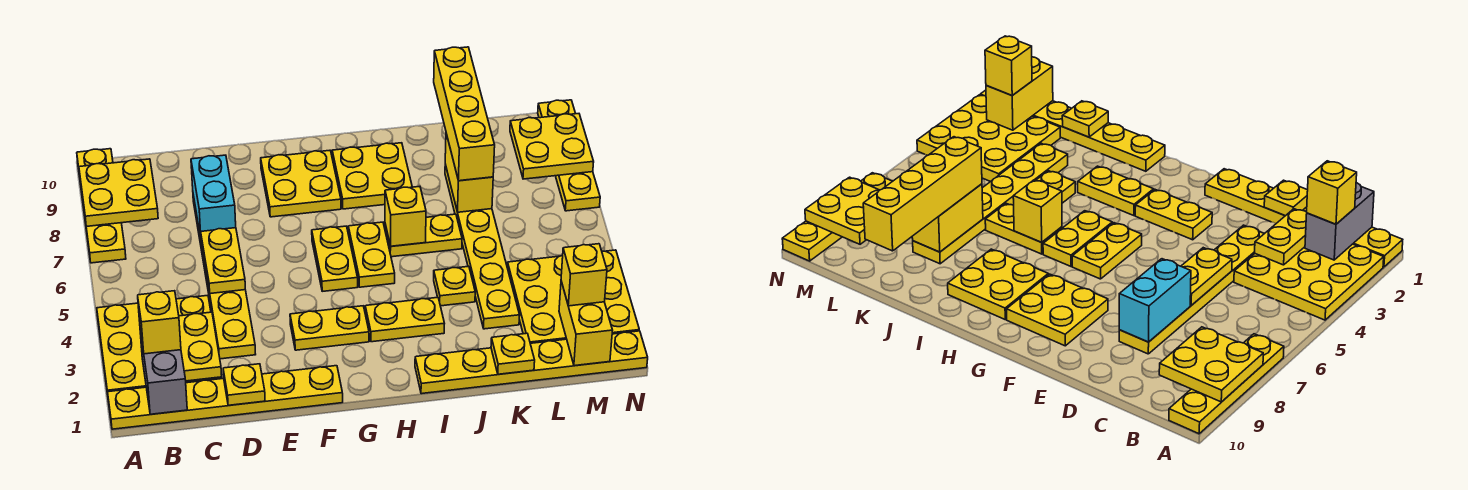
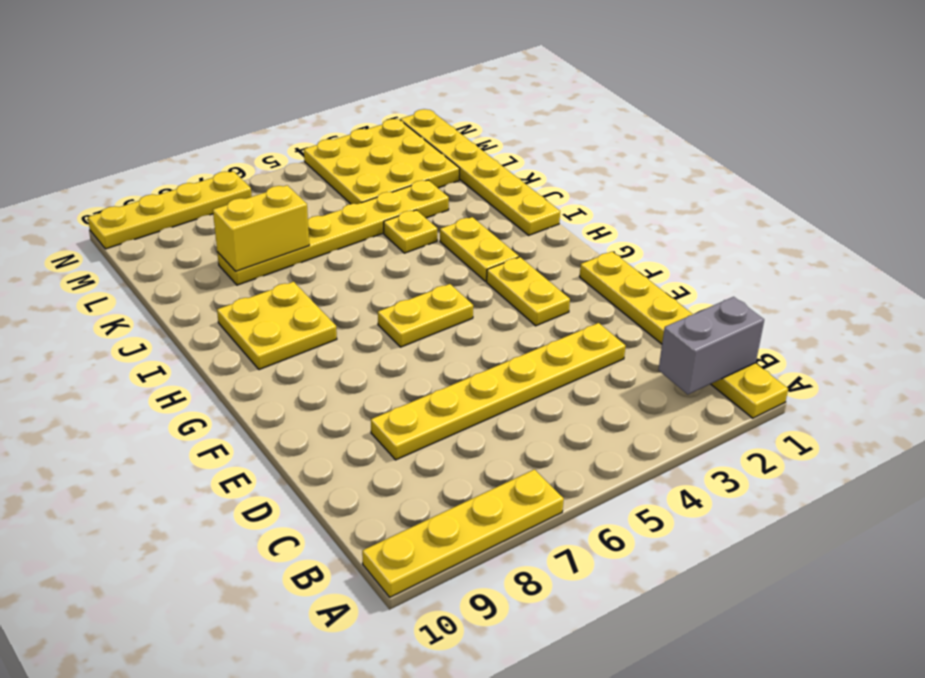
none -> yellow 3x3 plate [97,295,222,394]
none -> yellow 2x2 plate [261,150,341,217]
none -> yellow 1x2 plate [348,222,395,287]
none -> yellow 1x2 plate [385,214,462,257]

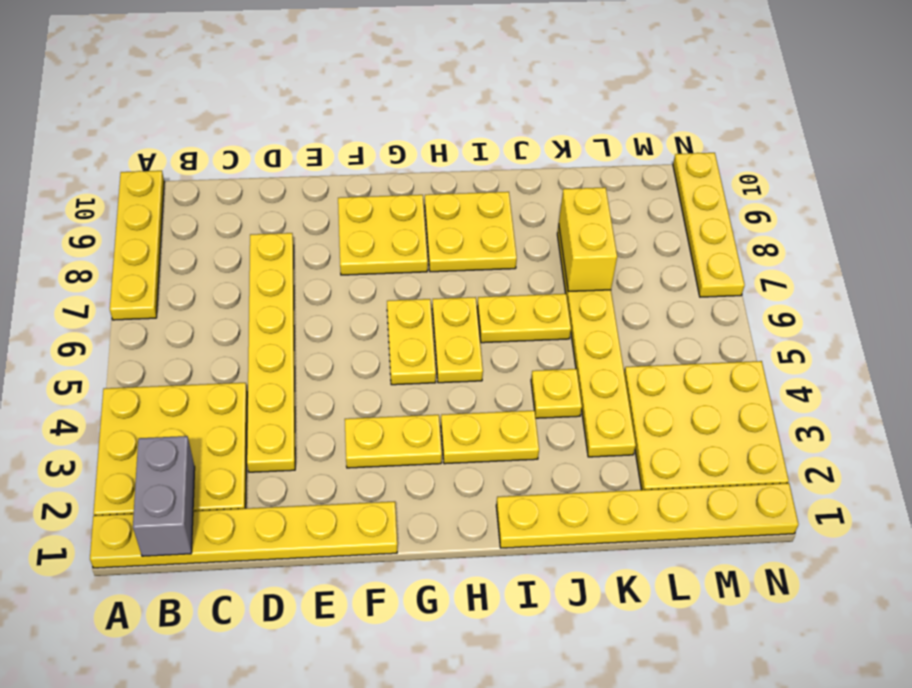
none -> yellow 2x2 plate [79,159,158,226]
none -> yellow 1x2 plate [179,312,222,381]
none -> yellow 1x1 plate [223,364,265,405]
none -> yellow 1x2 plate [201,228,245,294]

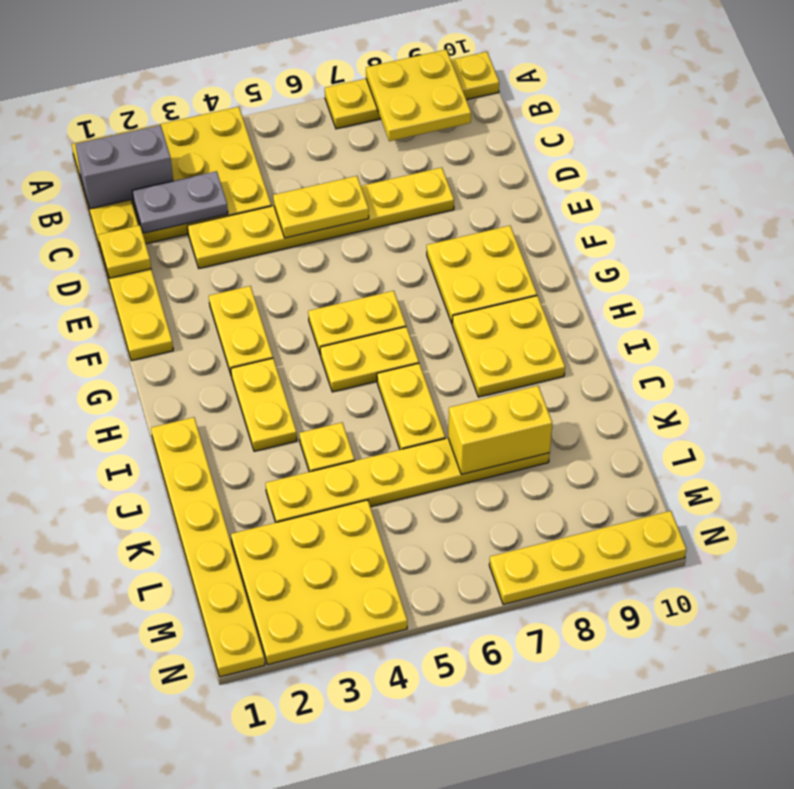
grey 1x2 plate [132,171,228,233] -> yellow 1x2 plate [179,312,222,381]
none -> cyan 1x2 brick [191,155,236,237]
none -> yellow 1x1 brick [385,187,426,246]
none -> yellow 1x1 plate [491,333,535,374]
none -> yellow 1x2 brick [559,281,612,366]

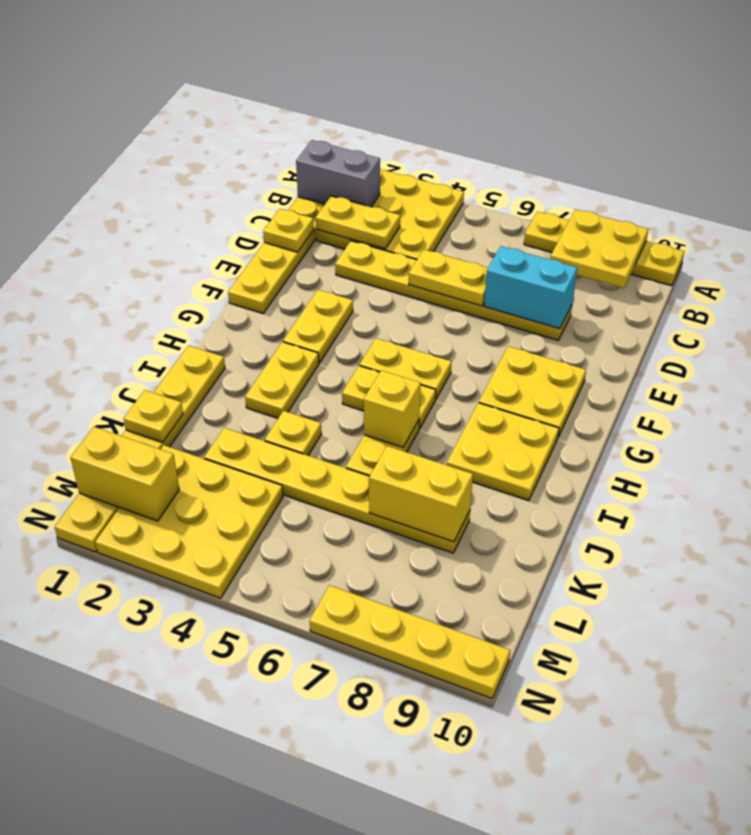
none -> yellow 2x2 plate [510,114,594,179]
none -> yellow 1x1 brick [138,291,181,354]
none -> yellow 1x4 brick [434,47,495,181]
none -> yellow 1x1 brick [561,244,607,306]

